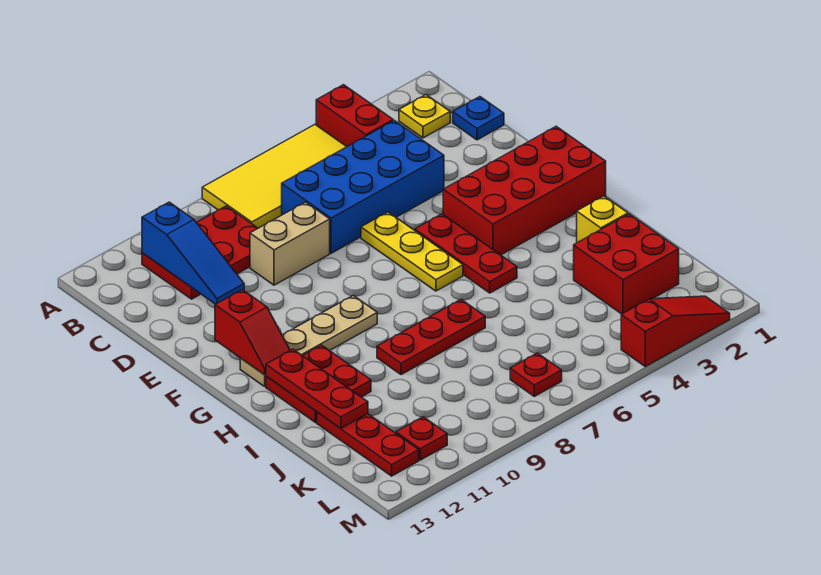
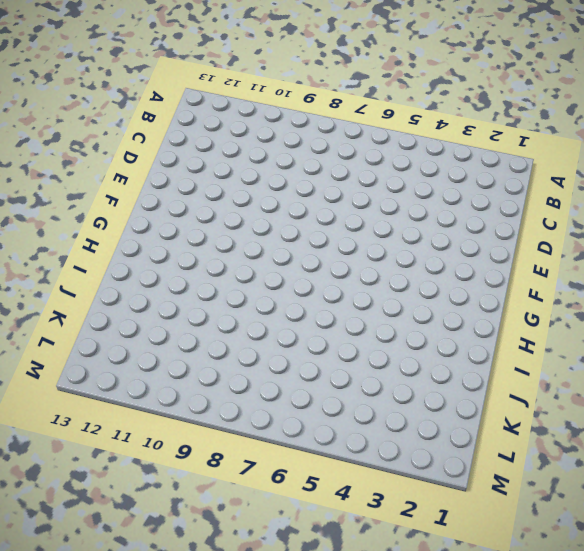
none -> red 1x2 brick [316,85,393,146]
none -> yellow 2x4 tile [202,125,347,228]
none -> yellow 1x1 plate [399,95,450,138]

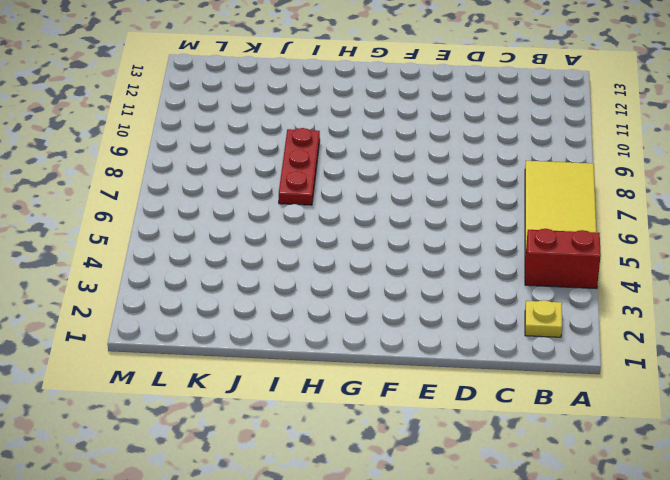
none -> red 2x3 plate [142,206,258,299]
none -> blue 1x1 plate [453,97,504,140]
none -> blue 2x4 brick [282,120,444,253]

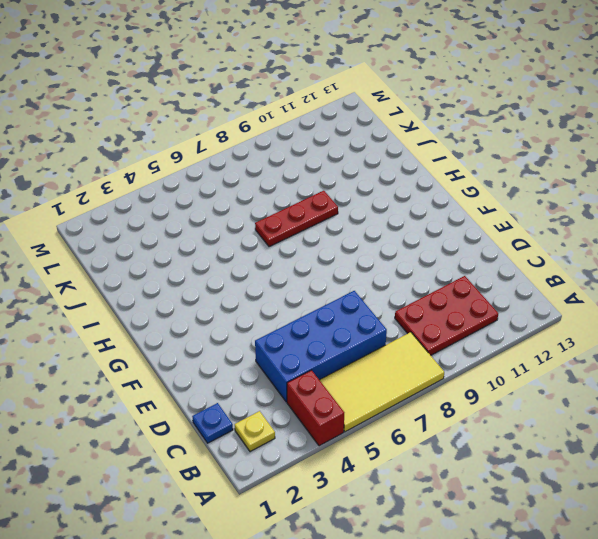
none -> tan 1x2 brick [250,202,330,285]
none -> yellow 1x3 plate [361,212,463,291]
none -> red 2x4 brick [443,126,606,255]

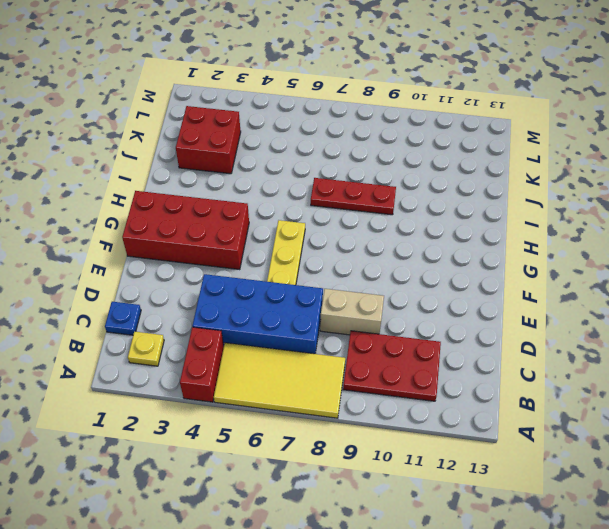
none -> red 1x3 plate [415,214,517,293]
none -> tan 1x4 plate [240,296,377,386]
none -> red 2x2 plate [266,345,371,422]

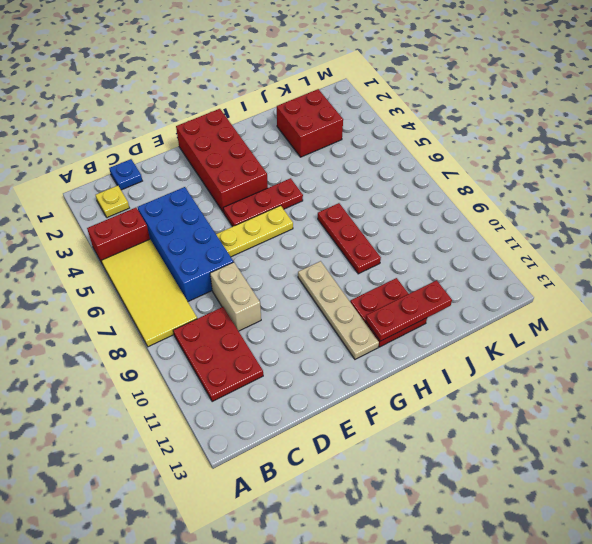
none -> yellow 1x1 brick [577,196,628,243]
none -> red 1x3 plate [317,412,419,476]
none -> red 1x1 plate [510,353,562,396]

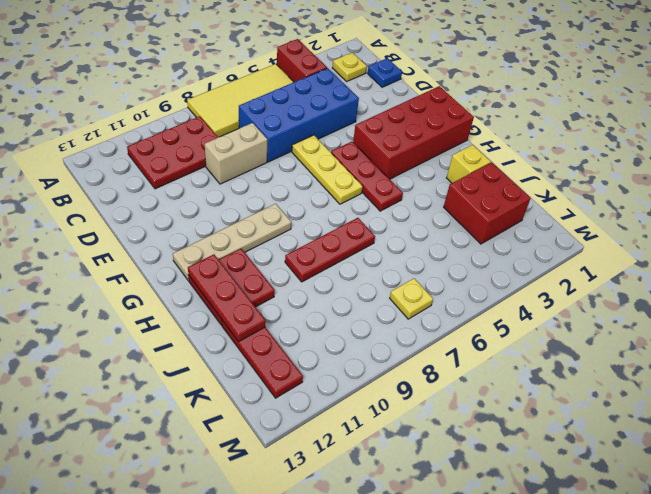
yellow 1x1 plate [390,278,433,319] -> red 1x1 plate [510,353,562,396]
none -> red 1x1 plate [396,417,447,460]
none -> red 1x3 slope [621,296,730,367]
none -> blue 1x3 slope [142,202,244,304]

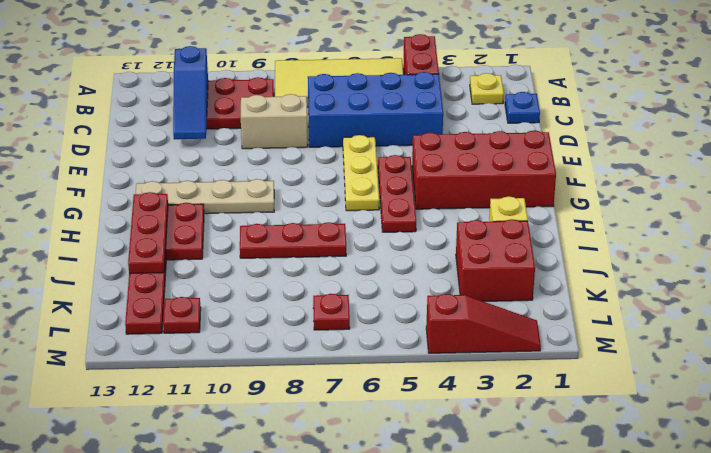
none -> red 1x2 slope [215,290,290,375]

